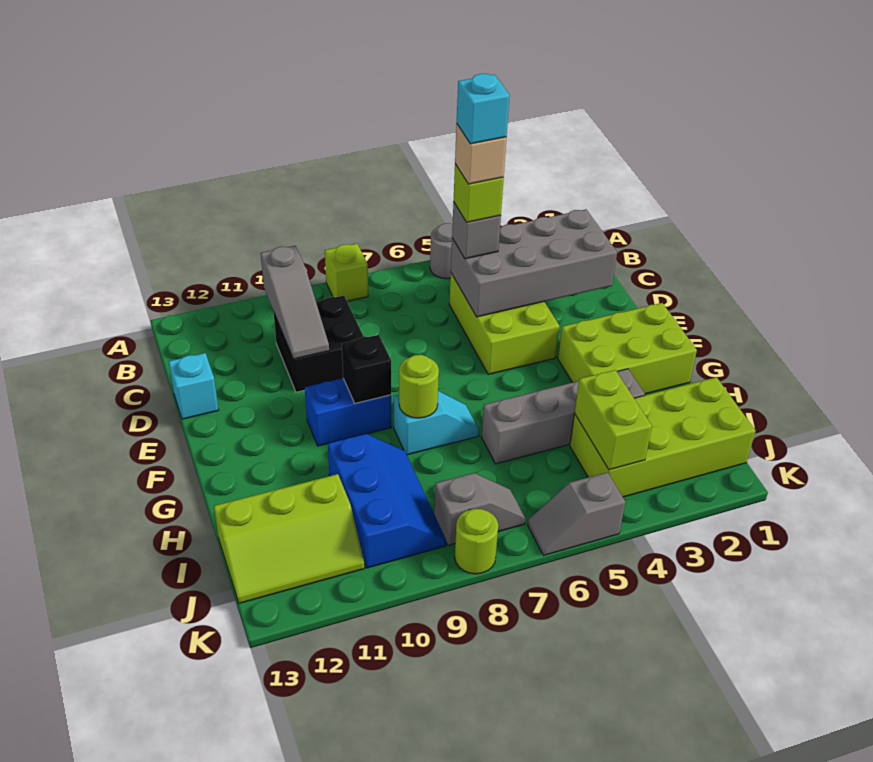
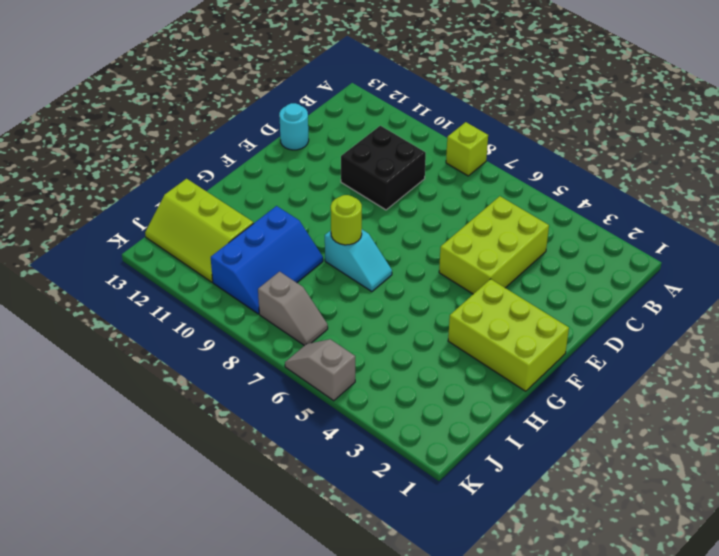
cyan 1x1 round brick [279,103,309,150] -> cyan 1x1 brick [169,353,218,419]
none -> grey 1x1 round brick [430,223,453,279]
none -> blue 1x2 brick [305,378,391,446]
none -> grey 1x4 brick [481,369,645,464]

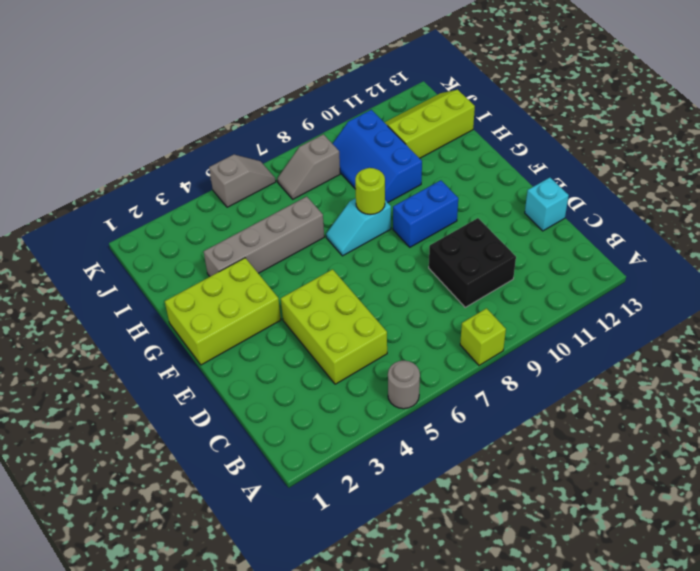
none -> lime 2x4 brick [570,377,755,497]
none -> lime 1x1 round brick [455,509,498,574]
none -> grey 1x3 slope [261,246,329,359]

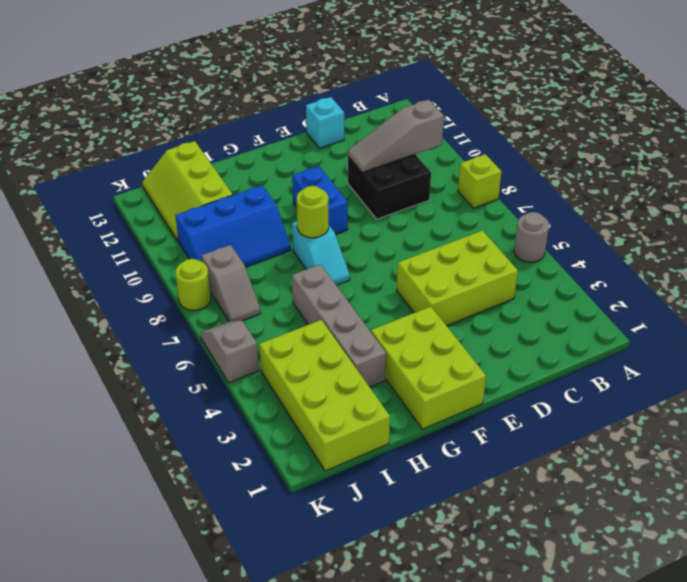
none -> grey 2x4 brick [451,209,617,317]
none -> black 1x1 brick [342,335,391,403]
none -> lime 1x2 brick [575,370,652,470]

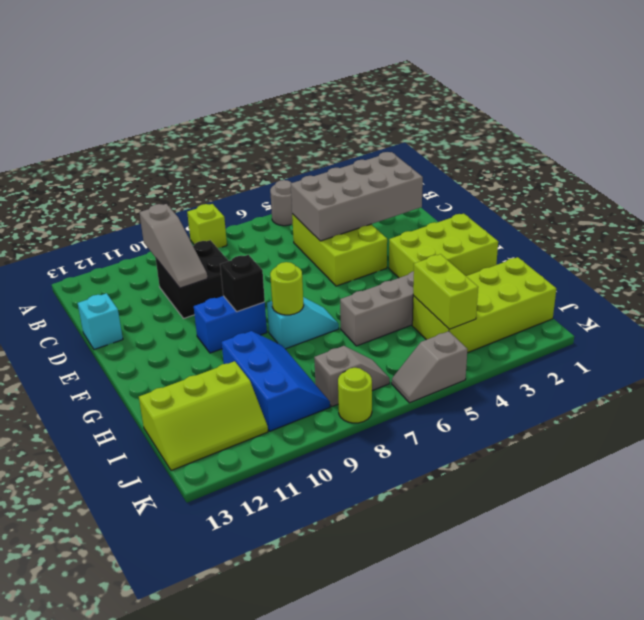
none -> grey 1x1 brick [452,202,501,259]
none -> lime 1x1 brick [454,164,504,222]
none -> tan 1x1 brick [455,124,507,184]

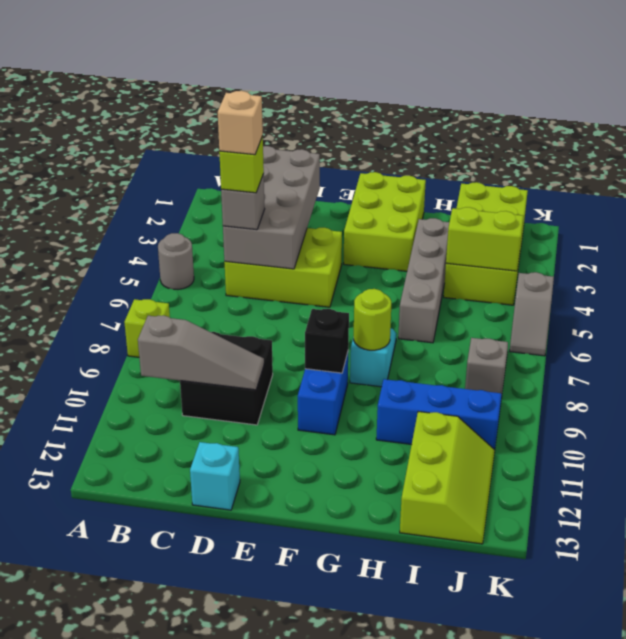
none -> lime 1x1 round brick [455,509,498,574]
none -> cyan 1x1 brick [457,74,510,144]

